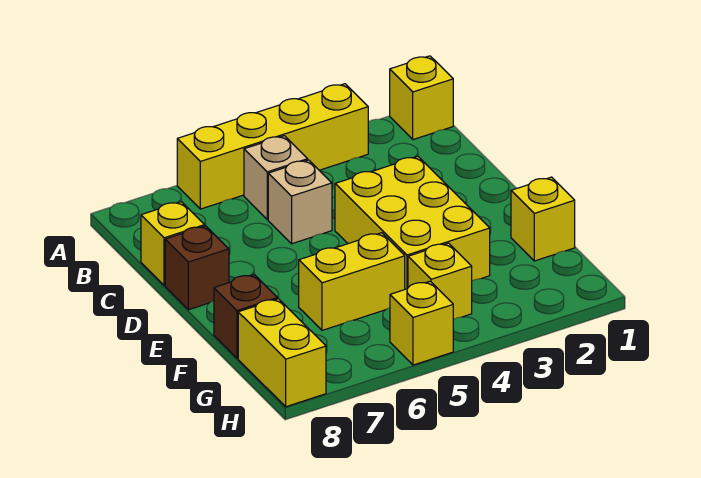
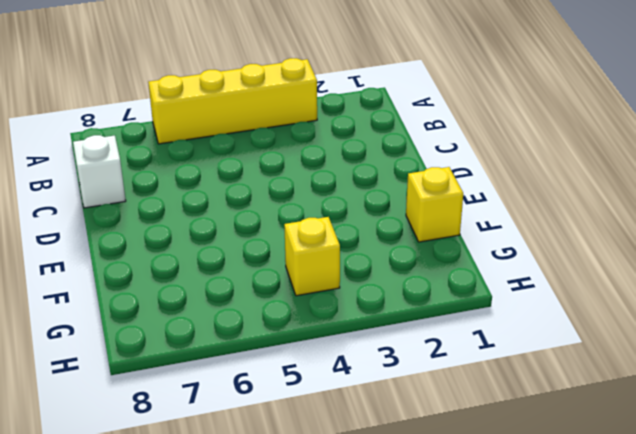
white 1x1 brick [73,135,126,208] -> yellow 1x1 brick [141,202,205,285]
none -> yellow 1x1 brick [390,56,453,140]
none -> tan 1x1 brick [244,136,308,219]
none -> tan 1x1 brick [268,160,332,244]

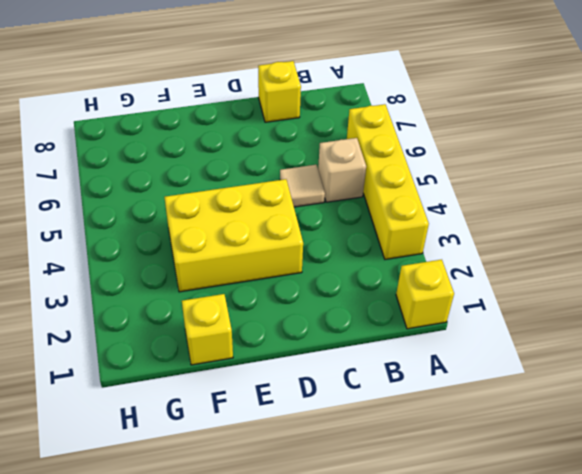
tan 1x1 tile [280,165,325,207] -> tan 1x1 brick [268,160,332,244]
none -> brown 1x1 brick [165,226,229,310]
none -> yellow 1x2 brick [299,233,405,330]
none -> brown 1x1 brick [214,275,277,358]

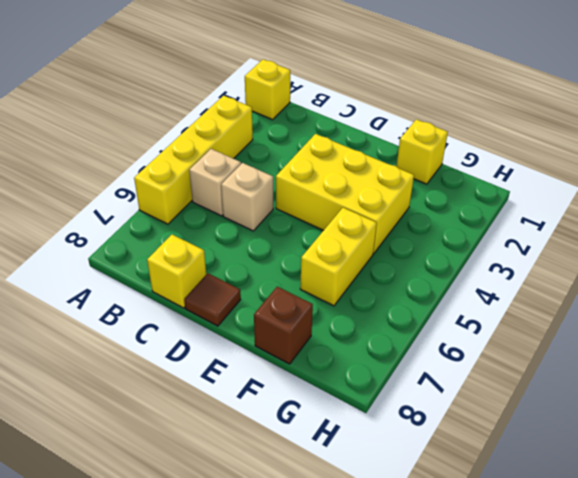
brown 1x1 tile [184,273,241,326] -> brown 1x1 brick [165,226,229,310]
none -> yellow 1x1 brick [408,243,472,319]
none -> yellow 1x2 brick [238,299,326,407]
none -> yellow 1x1 brick [390,281,453,365]

